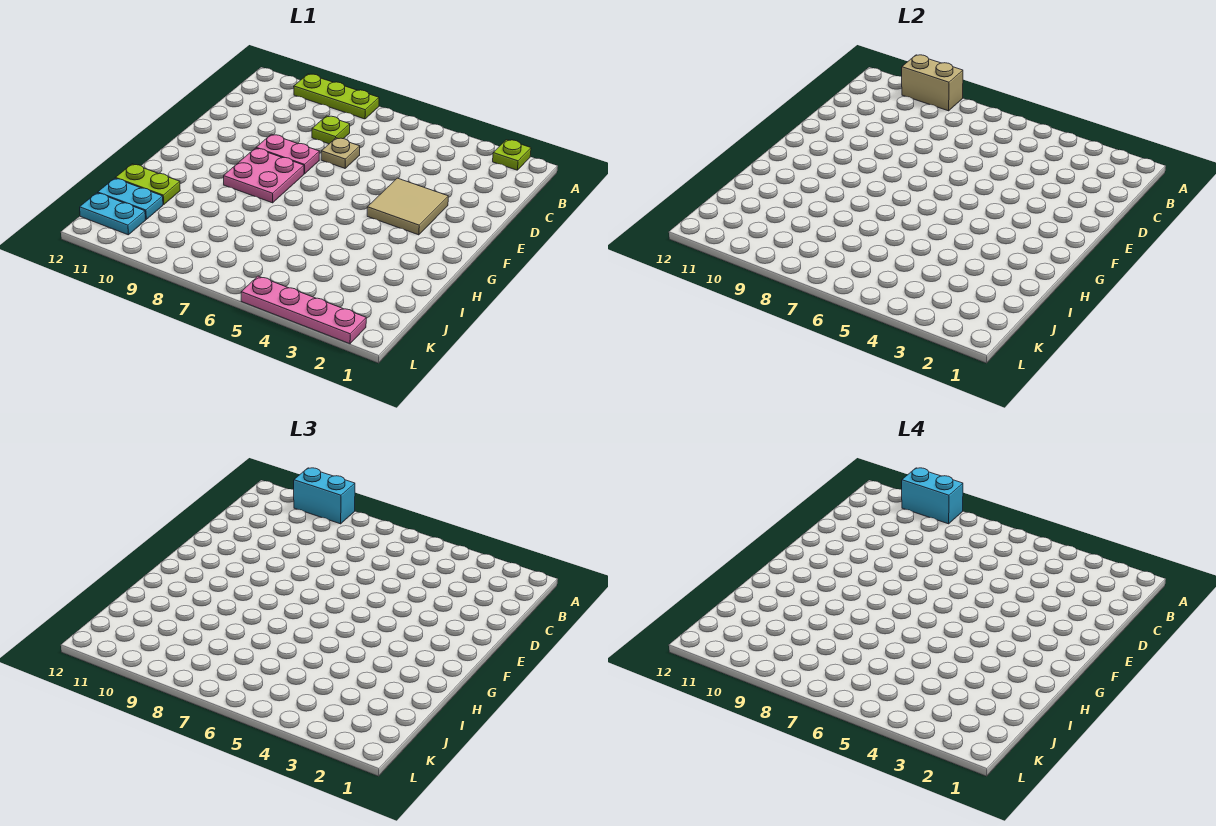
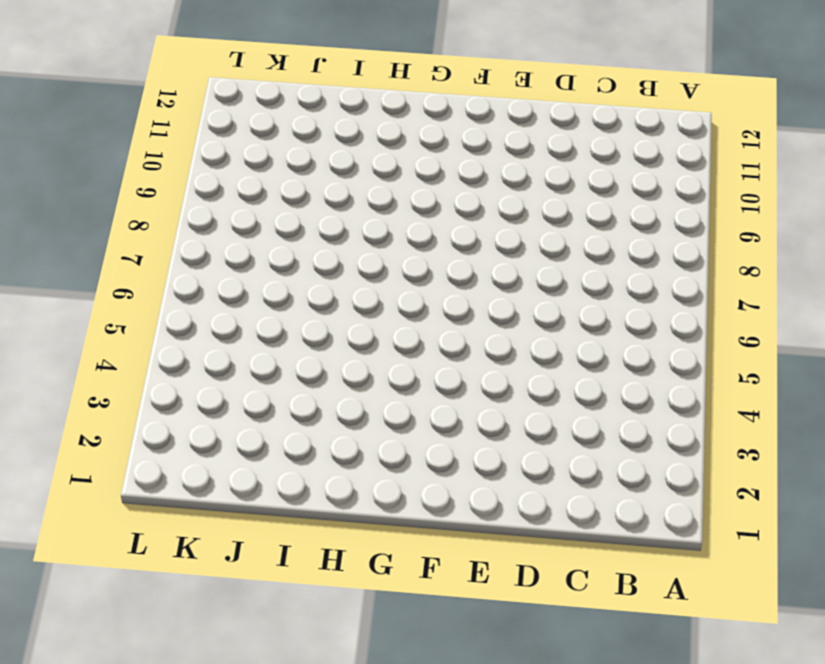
none -> lime 1x1 plate [493,140,531,170]
none -> lime 1x3 plate [294,74,379,119]
none -> lime 1x1 plate [312,116,350,144]

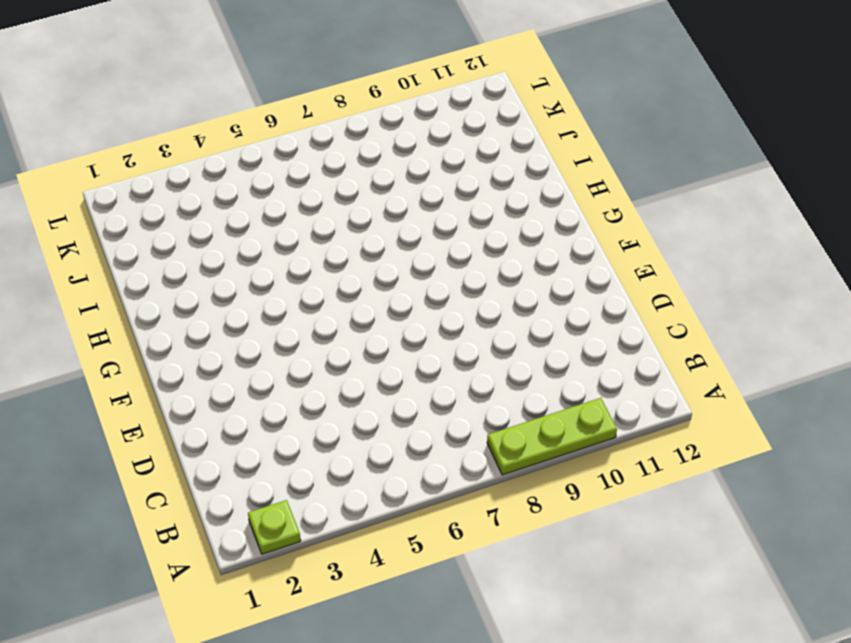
none -> lime 1x1 plate [312,116,350,144]
none -> tan 1x1 plate [321,138,360,168]
none -> tan 2x2 tile [367,178,448,235]

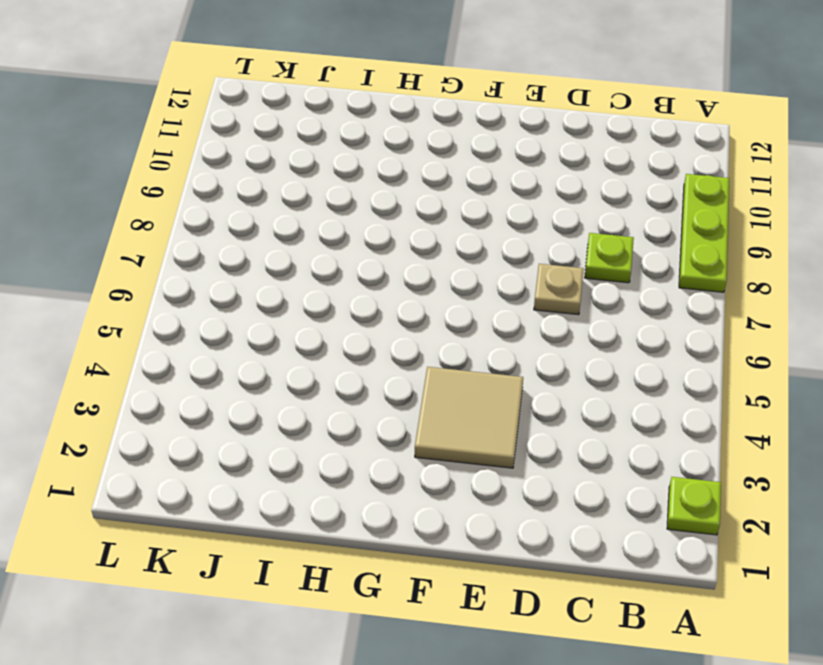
none -> pink 1x2 plate [256,134,320,174]
none -> pink 2x2 plate [223,148,304,203]
none -> lime 1x2 plate [116,164,180,205]

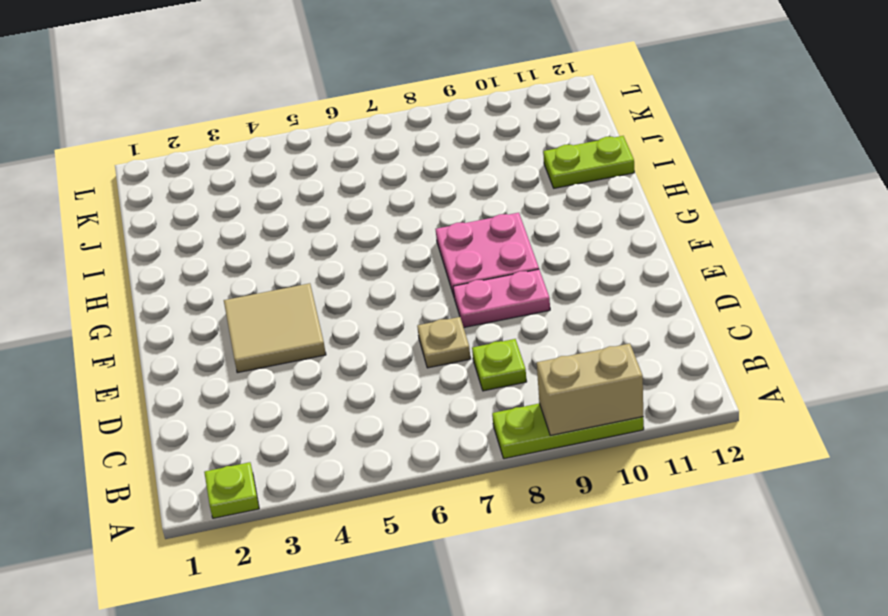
none -> cyan 1x2 plate [98,178,163,219]
none -> cyan 1x2 plate [80,193,145,235]
none -> pink 1x4 plate [241,276,366,344]

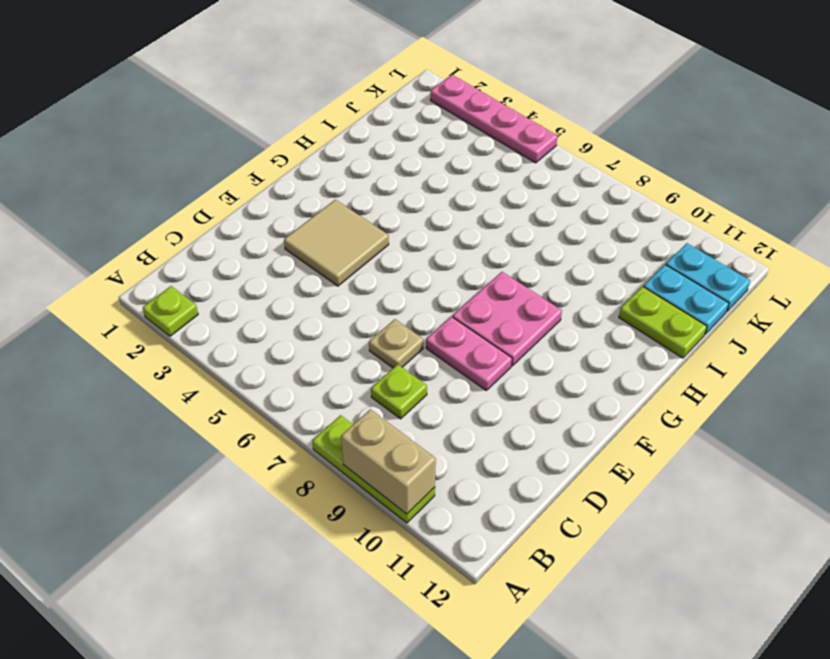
none -> cyan 1x2 brick [294,468,355,524]
none -> cyan 1x2 brick [902,468,963,524]

